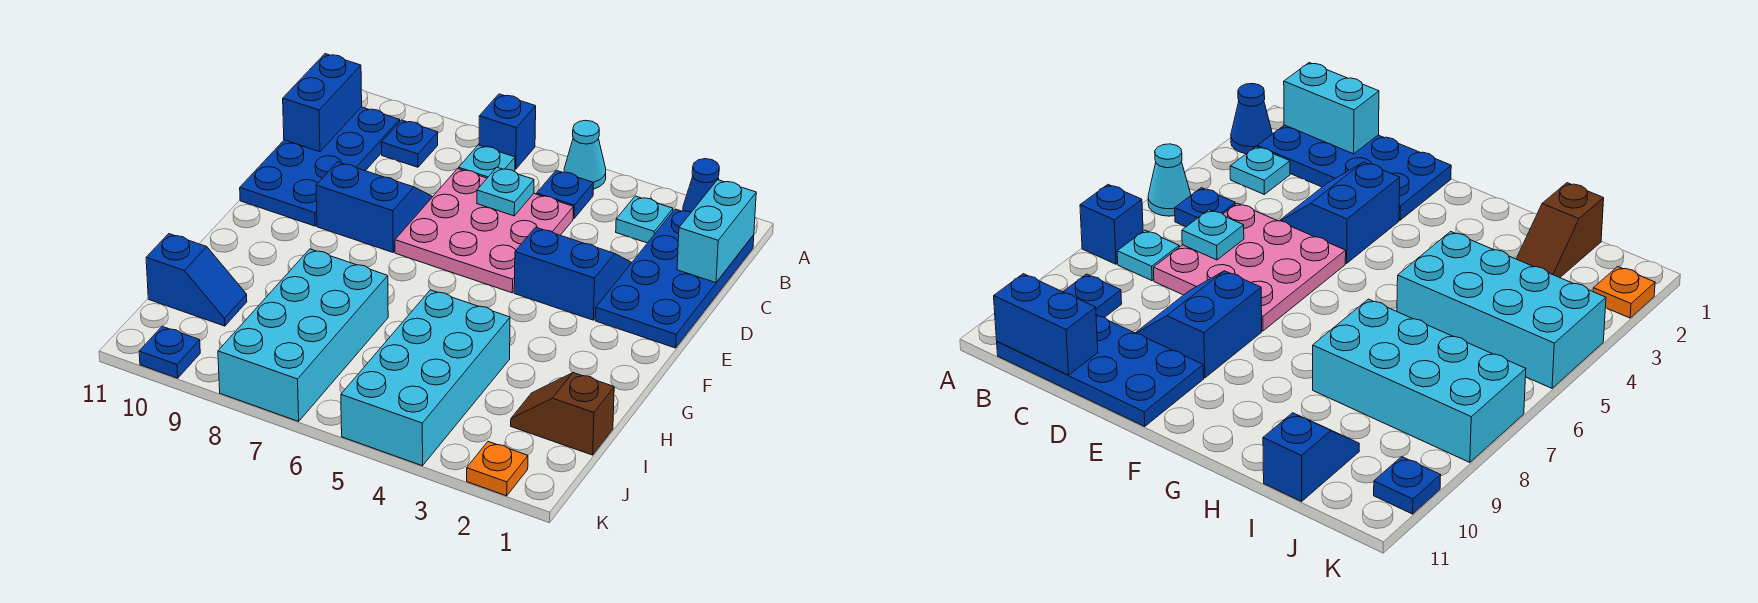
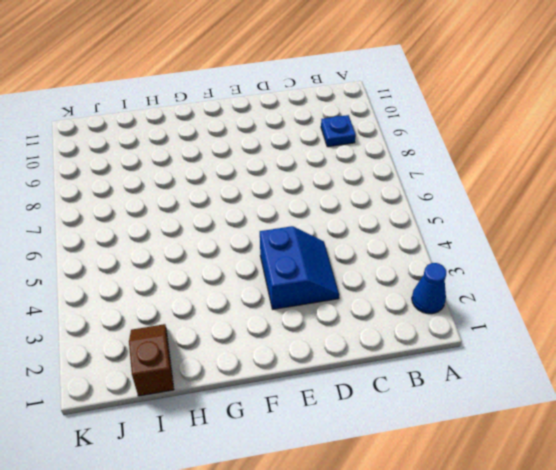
none -> cyan 1x1 cone [564,120,606,189]
none -> blue 1x1 brick [479,94,536,169]
none -> blue 2x4 plate [595,209,754,348]

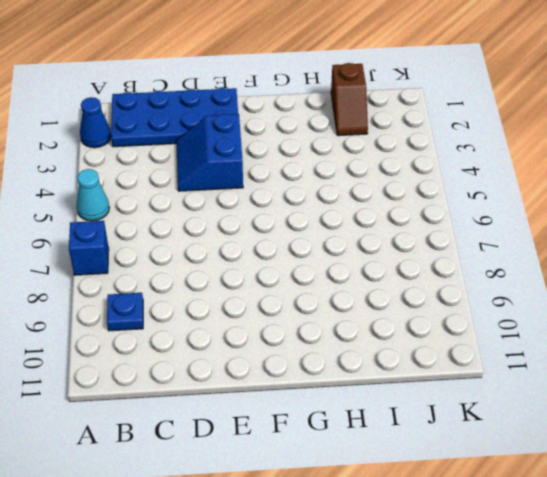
none -> cyan 1x1 plate [616,196,673,243]
none -> blue 1x1 plate [537,170,593,219]
none -> cyan 1x1 plate [459,145,515,178]

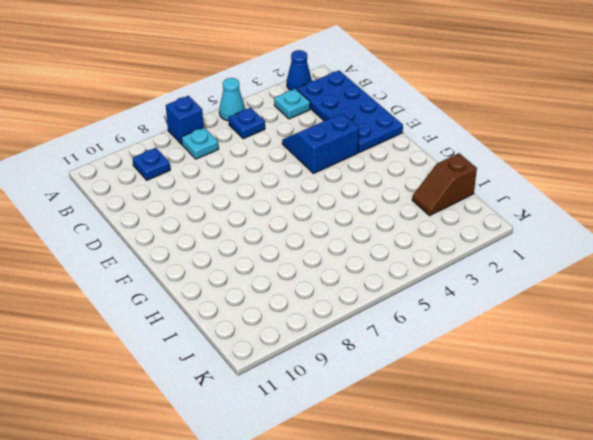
none -> blue 2x4 plate [240,107,400,226]
none -> pink 3x3 plate [395,169,573,293]
none -> blue 2x2 slope [316,162,433,252]

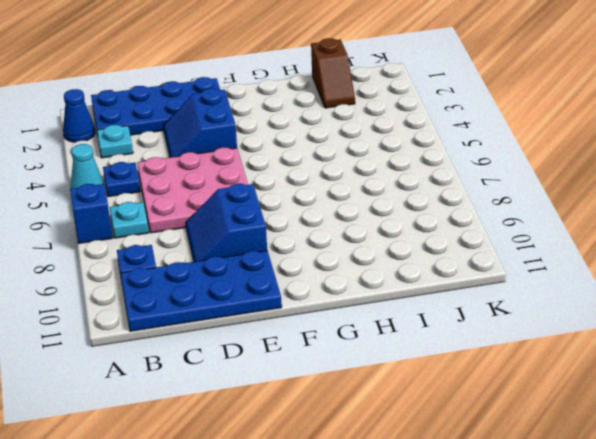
none -> cyan 2x4 brick [341,290,510,466]
none -> cyan 2x4 brick [218,249,388,421]
none -> blue 1x2 slope [146,234,247,326]

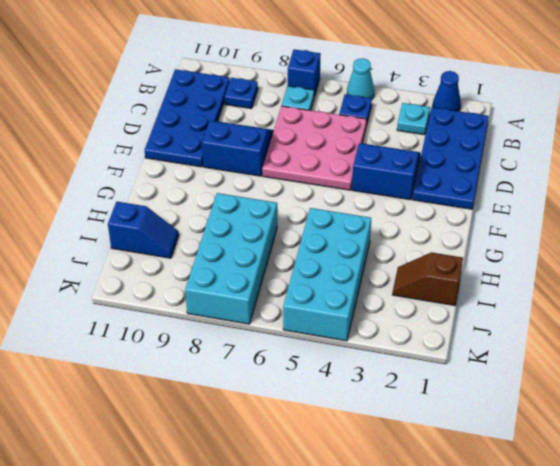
none -> orange 1x1 plate [467,442,528,496]
none -> blue 1x1 plate [139,326,200,378]
none -> cyan 1x2 brick [677,180,756,283]

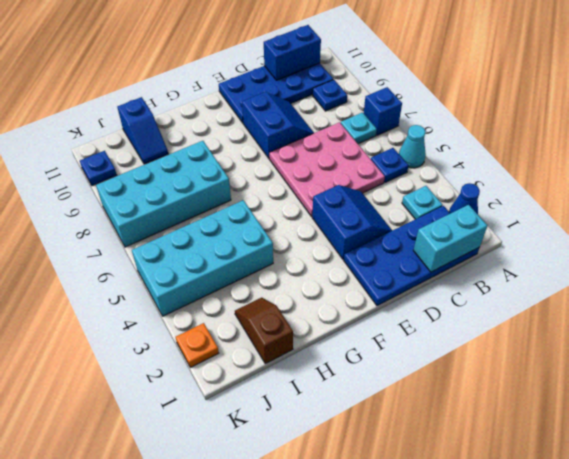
none -> cyan 1x1 plate [477,167,534,216]

